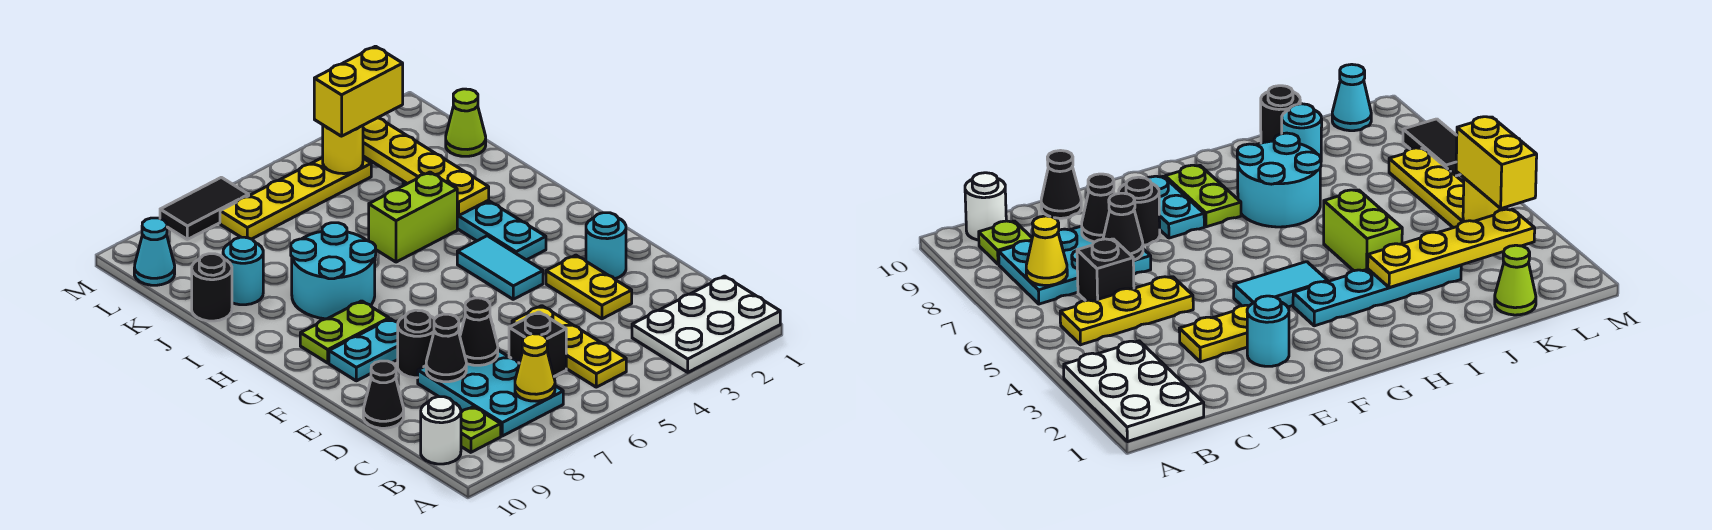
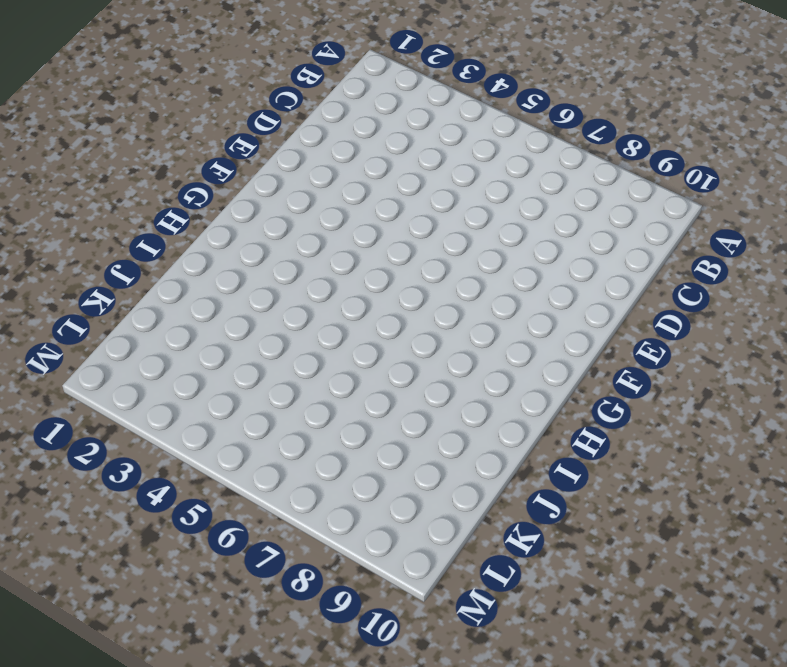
none -> white 2x3 plate [632,276,780,372]
none -> yellow 1x3 plate [512,306,626,387]
none -> cyan 2x3 plate [418,350,563,436]

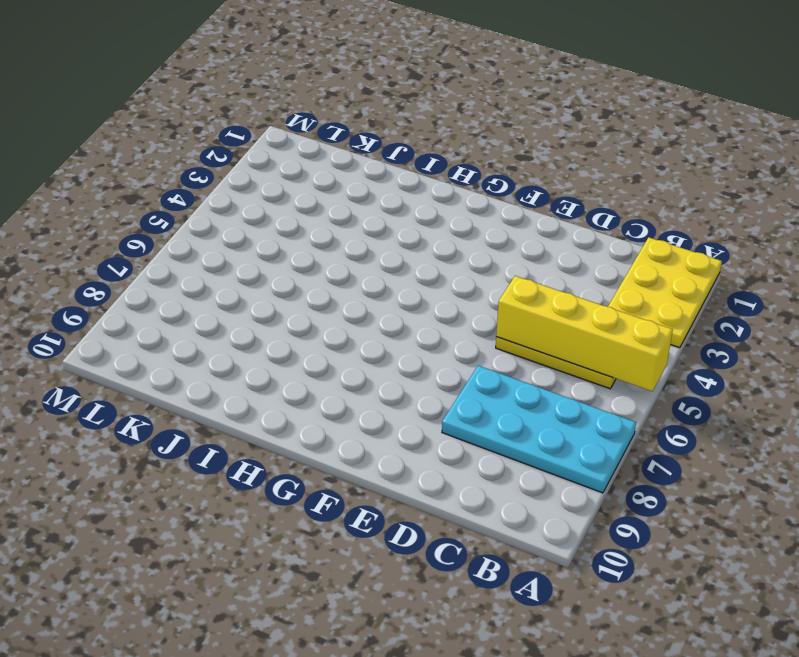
yellow 2x3 plate [608,237,722,348] -> white 2x3 plate [632,276,780,372]
yellow 1x4 brick [496,276,673,391] -> none
cyan 2x4 plate [442,366,636,493] -> cyan 2x3 plate [418,350,563,436]
none -> lime 1x1 plate [461,407,501,452]
none -> white 1x1 round brick [421,397,461,464]
none -> black 1x1 brick [509,312,566,376]

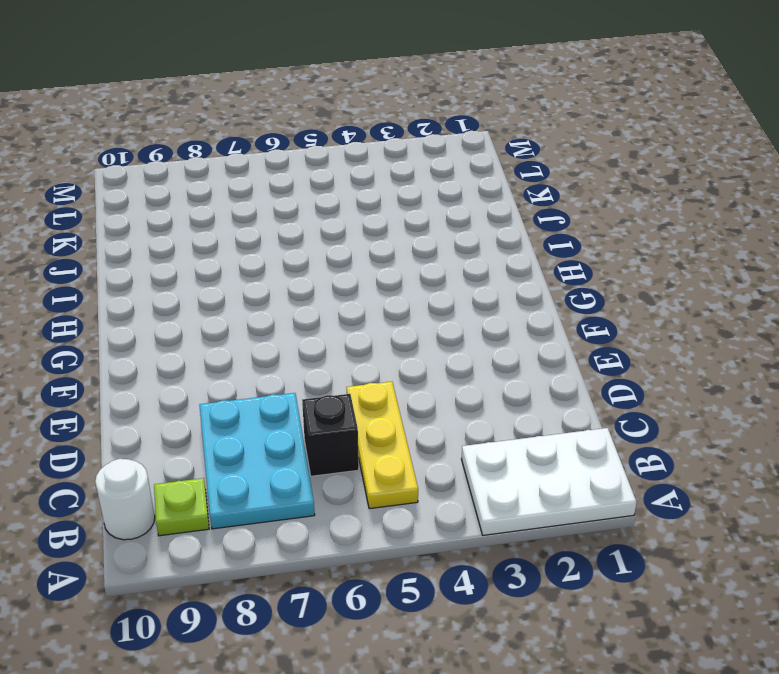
none -> yellow 1x2 plate [546,255,632,319]
none -> black 1x1 cone [363,361,404,428]
none -> cyan 1x1 round brick [586,213,626,279]

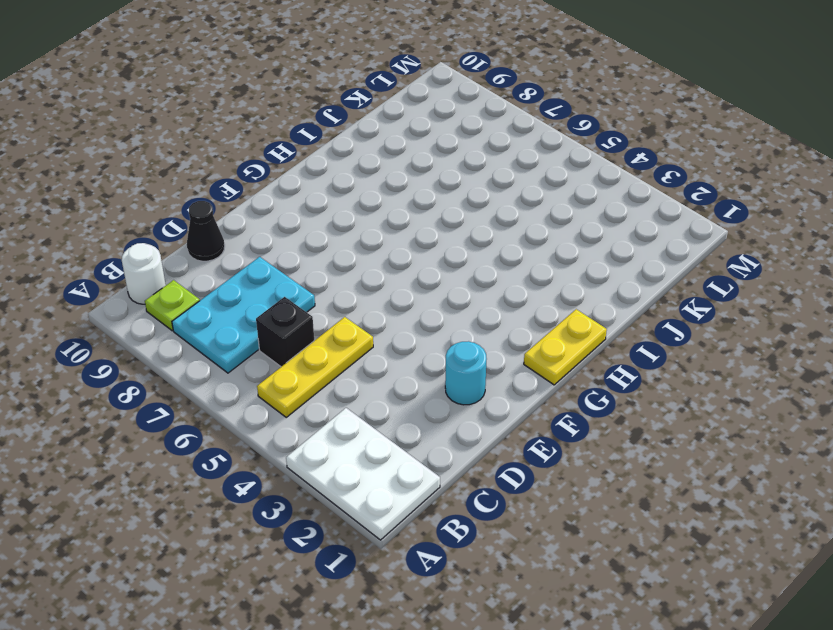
yellow 1x2 plate [524,309,607,385] -> yellow 1x2 plate moved to [546,255,632,319]
none -> black 1x1 round brick [398,310,434,378]
none -> cyan 1x2 tile [457,236,543,299]
none -> cyan 1x2 plate [329,319,398,381]

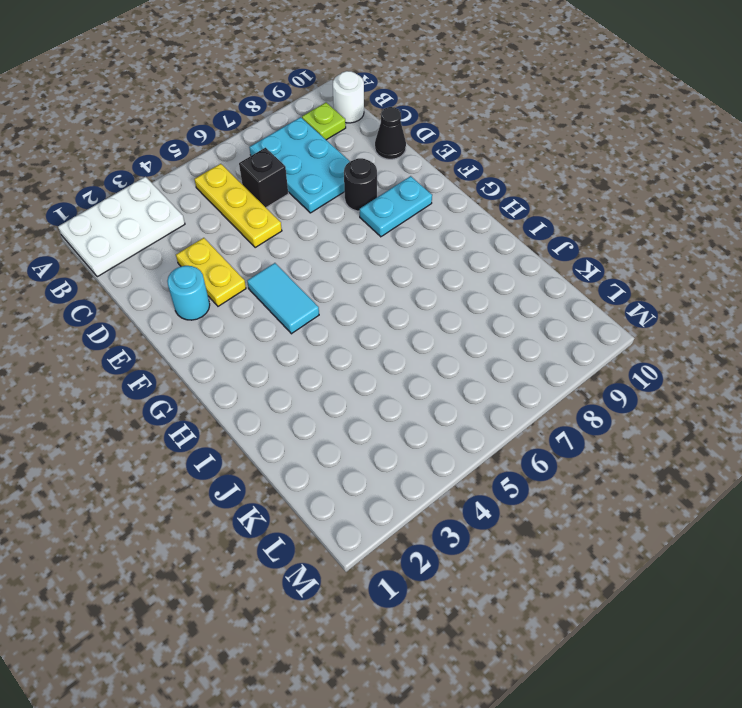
none -> cyan 1x4 plate [403,181,546,260]
none -> lime 1x2 plate [300,301,389,363]
none -> cyan 2x2 round brick [291,223,376,319]

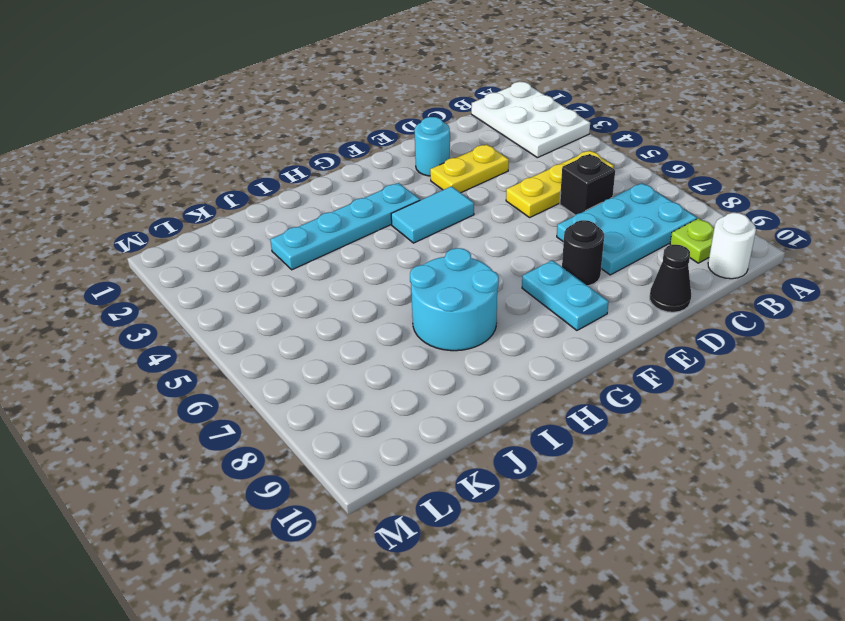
none -> lime 1x2 plate [300,301,389,363]
none -> lime 1x2 brick [369,172,457,262]
none -> cyan 1x1 round brick [223,237,263,305]

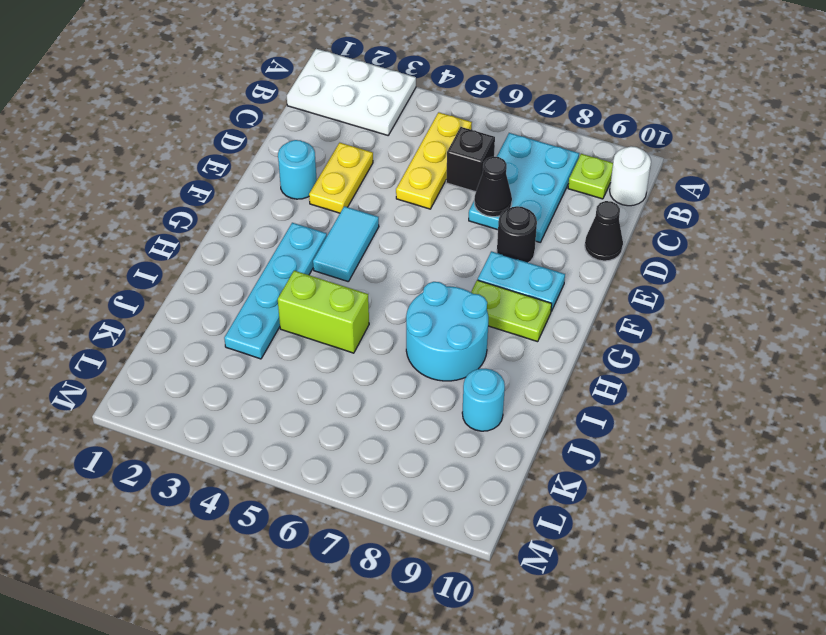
none -> black 1x1 round brick [192,254,232,321]
none -> lime 1x1 cone [446,89,486,156]
none -> yellow 1x4 plate [220,158,371,239]

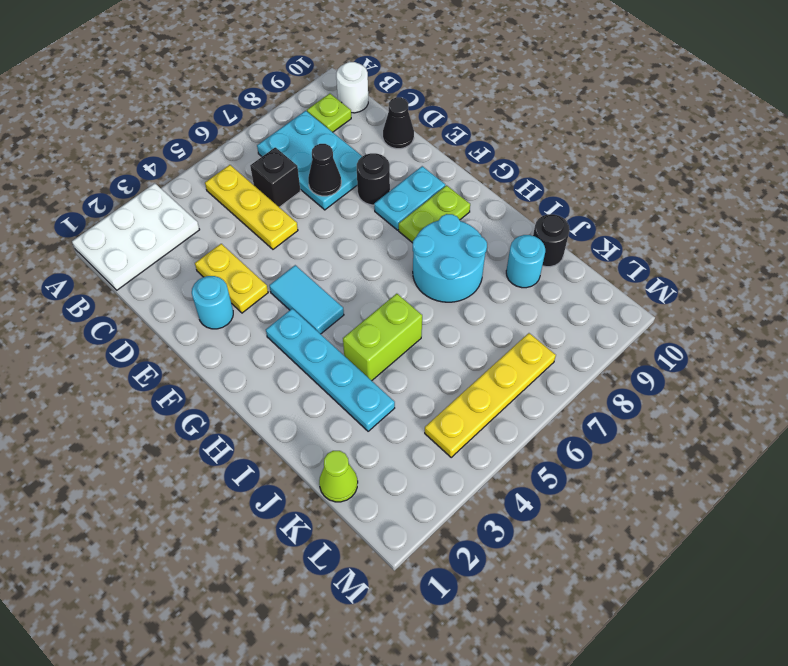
none -> cyan 1x1 cone [134,218,175,285]
none -> black 1x2 tile [160,177,249,239]
none -> yellow 1x1 cone [515,334,555,401]

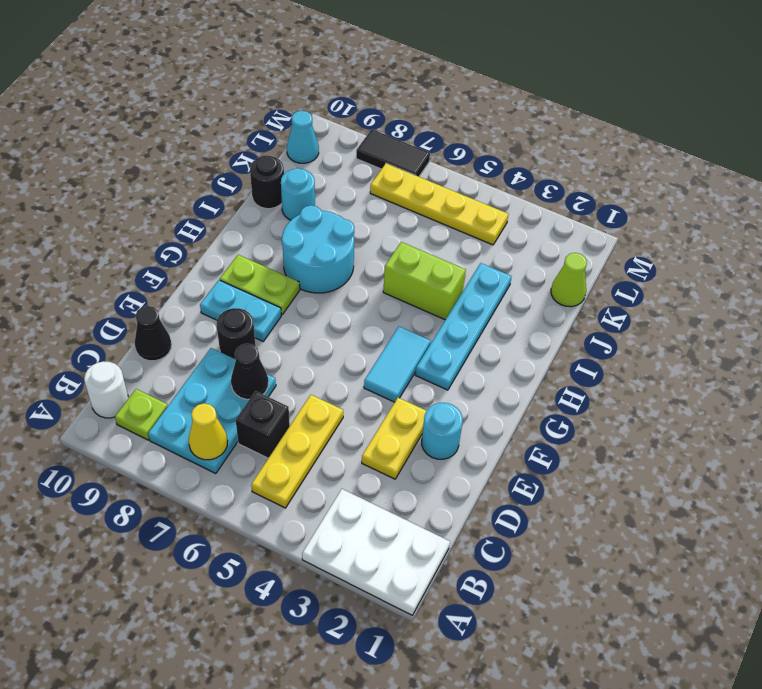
none -> black 1x1 cone [426,314,466,382]
none -> yellow 1x4 plate [363,118,489,216]
none -> yellow 1x1 round brick [323,125,363,174]

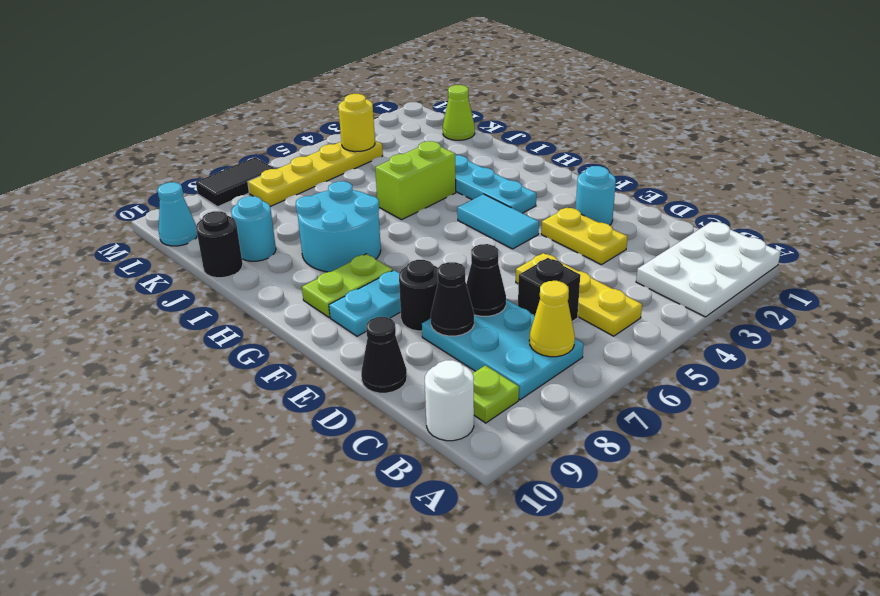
none -> yellow 1x4 plate [363,118,489,216]
none -> yellow 1x2 brick [314,46,403,136]

